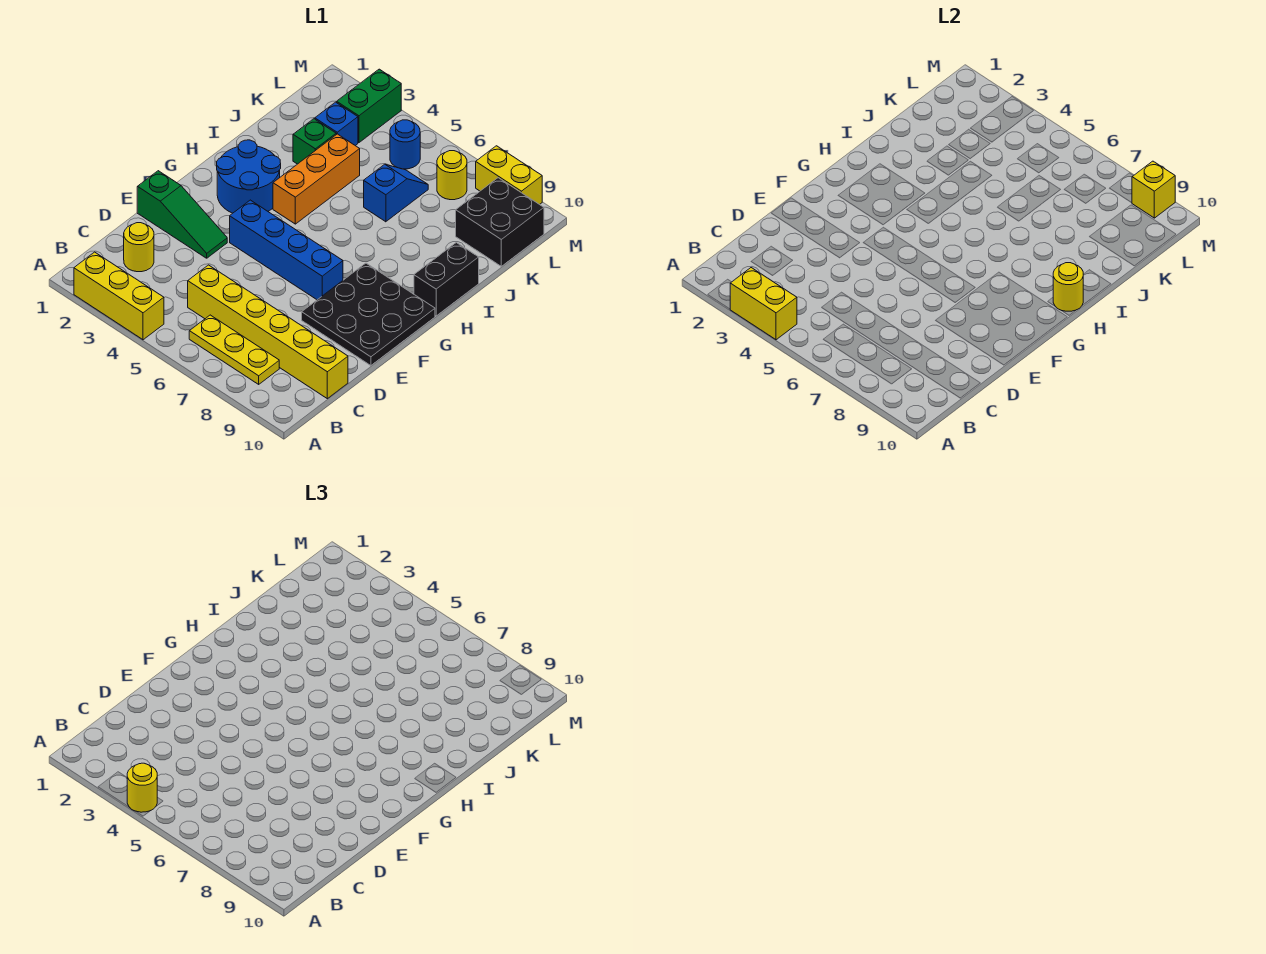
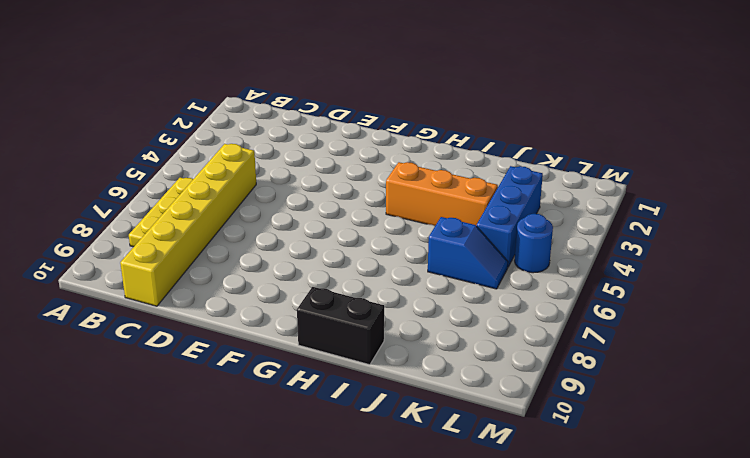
blue 1x3 brick [477,166,543,267] -> blue 1x1 brick [315,102,358,146]
none -> yellow 1x3 brick [74,252,164,340]
none -> yellow 1x1 round brick [124,223,154,272]
none -> green 1x3 slope [137,171,227,258]

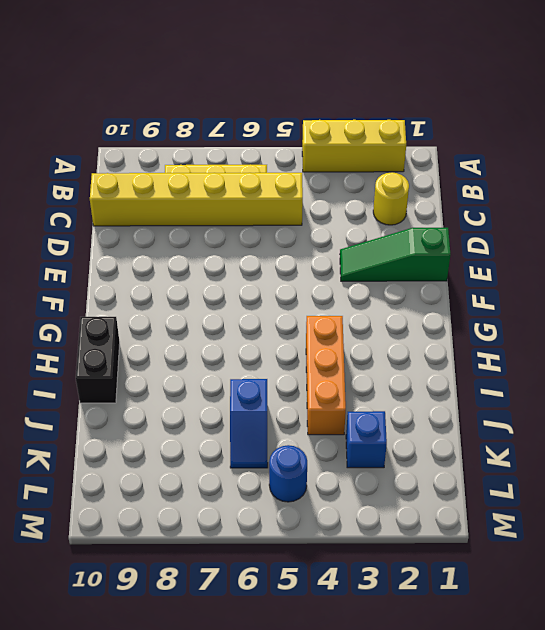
none -> black 3x3 plate [302,263,435,366]
none -> blue 1x4 brick [230,200,343,300]
none -> blue 2x2 round brick [217,140,281,213]

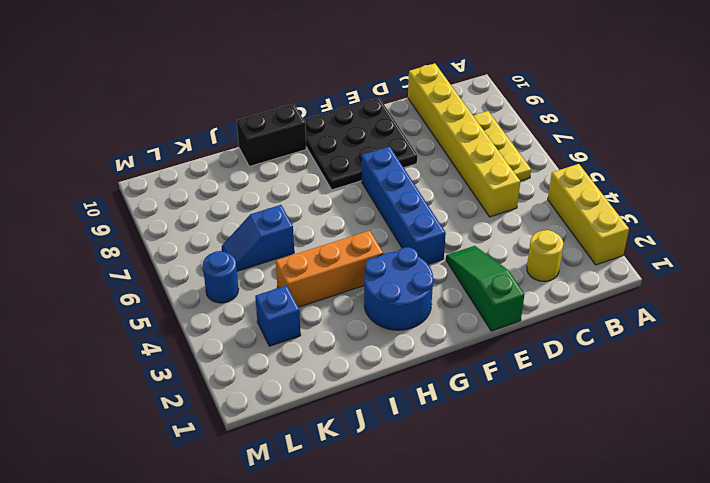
none -> green 1x1 brick [293,119,336,164]
none -> black 2x2 brick [456,178,544,266]
none -> green 1x2 brick [337,69,401,143]

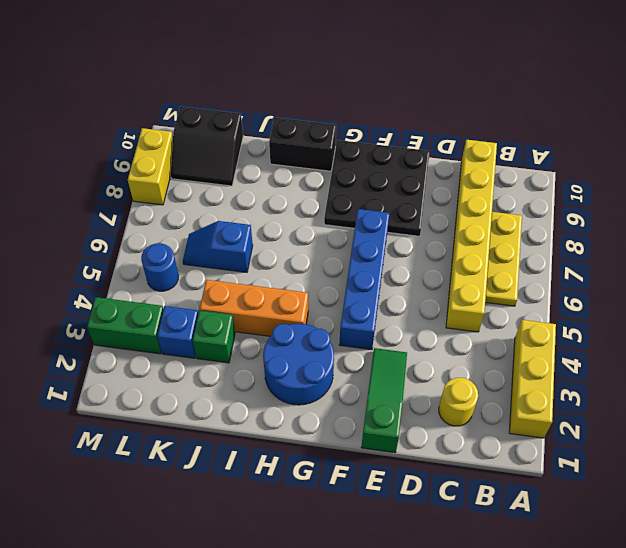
black 2x2 slope [171,106,243,186] -> black 2x2 brick [456,178,544,266]
none -> yellow 1x1 round brick [437,151,467,200]
none -> yellow 1x2 brick [730,268,797,340]
none -> yellow 1x1 round brick [1053,263,1083,311]

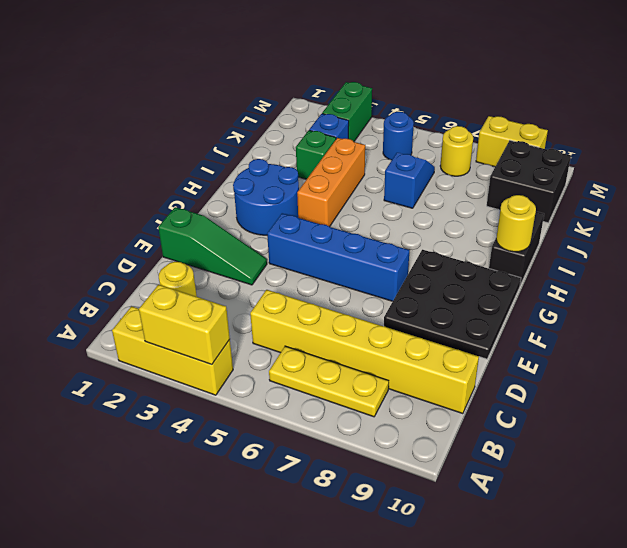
none -> yellow 1x1 brick [1132,161,1175,218]
none -> yellow 1x1 round brick [127,763,157,812]

